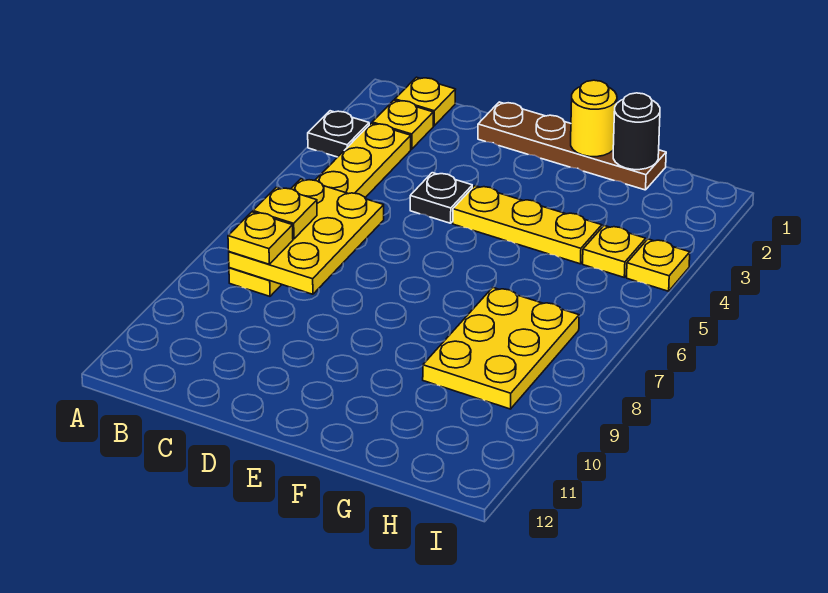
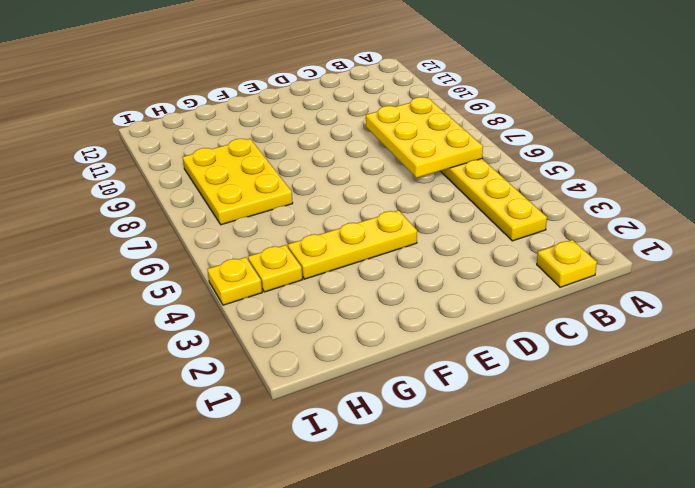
none -> black 1x1 plate [308,111,369,157]
none -> yellow 1x1 plate [372,100,433,149]
none -> brown 1x4 plate [478,102,666,190]

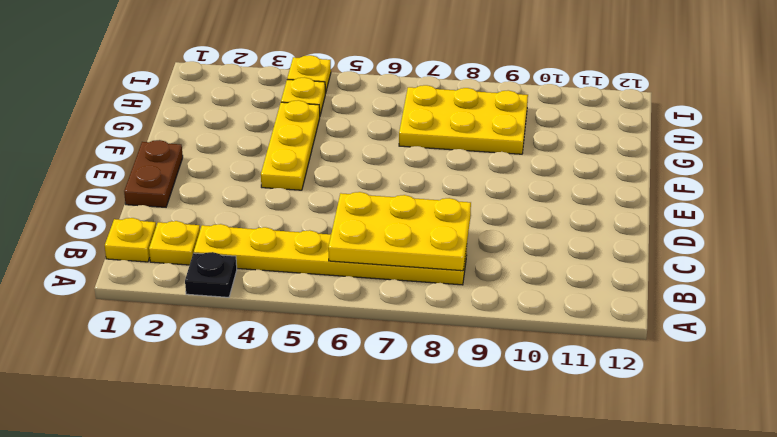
brown 1x2 plate [124,140,183,207] -> brown 1x4 plate [478,102,666,190]
none -> black 1x1 plate [410,173,472,223]
none -> yellow 1x1 round brick [571,80,617,157]
none -> black 1x1 round brick [613,93,660,170]

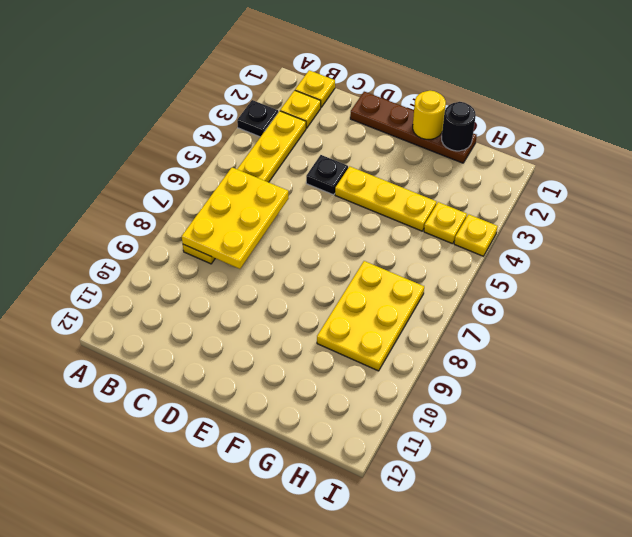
none -> yellow 1x1 plate [253,187,317,239]
none -> yellow 1x1 plate [228,212,293,264]

